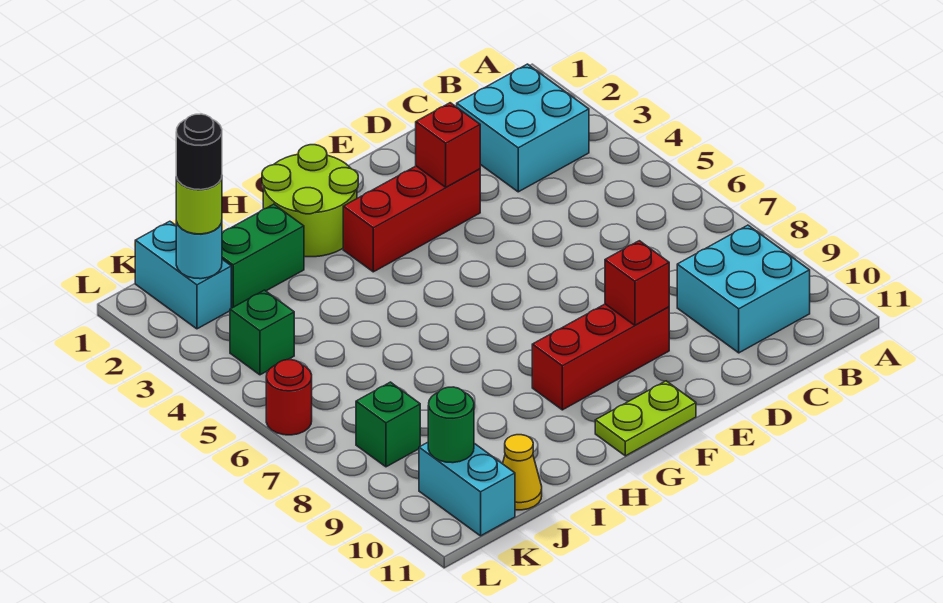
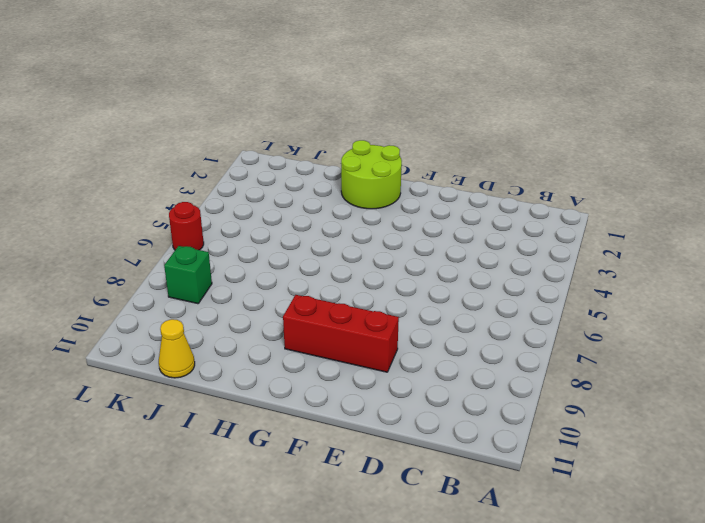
none -> cyan 2x2 brick [457,64,589,192]
none -> cyan 2x2 brick [677,225,810,353]
none -> red 1x3 brick [343,166,480,272]

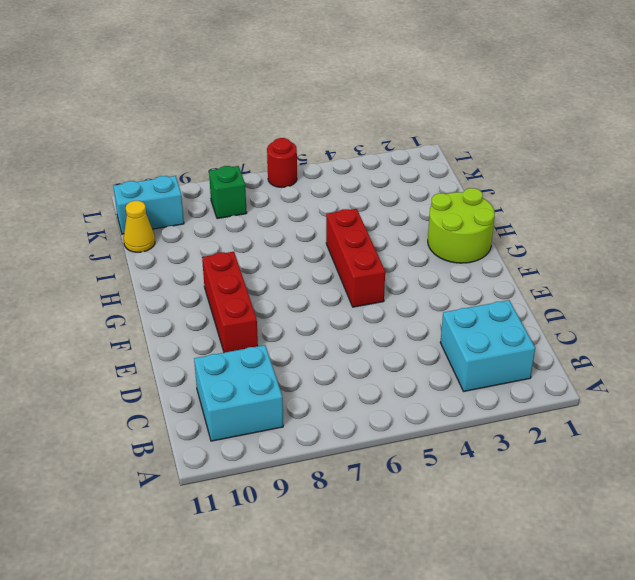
red 1x3 brick [326,209,385,307] -> red 1x3 brick moved to [343,166,480,272]
none -> lime 1x2 plate [595,381,696,456]
none -> green 1x2 brick [222,204,304,308]
none -> cyan 1x2 brick [135,221,231,329]

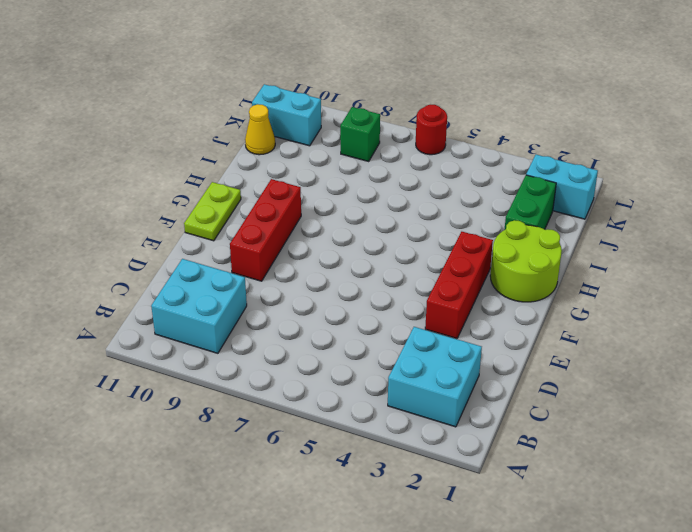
none -> green 1x1 brick [230,290,294,375]
none -> red 1x1 brick [416,103,480,187]
none -> red 1x1 brick [605,241,669,325]

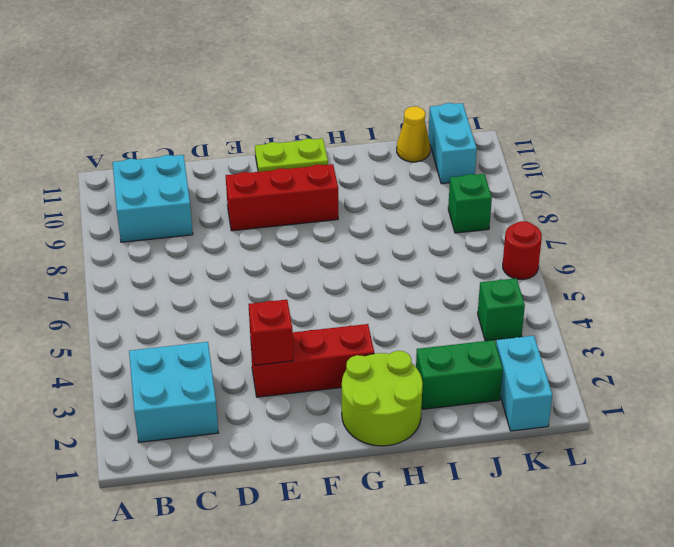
none -> red 1x1 brick [605,241,669,325]
none -> cyan 1x1 round brick [176,222,222,279]
none -> green 1x1 round brick [428,387,474,463]

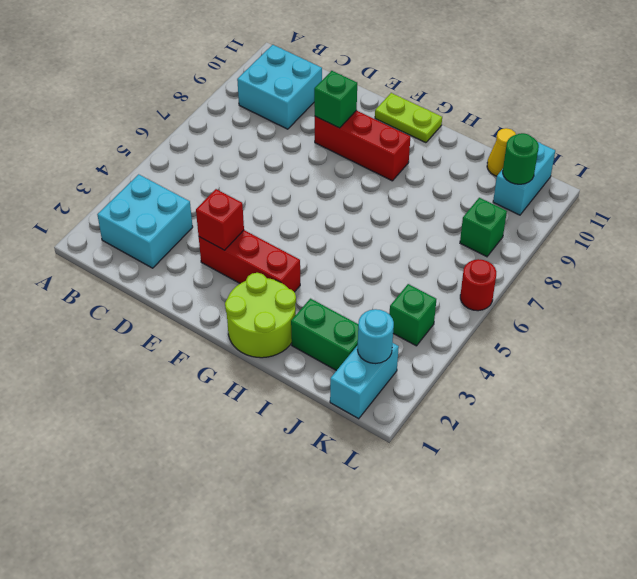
green 1x1 brick [314,71,357,128] -> red 1x1 brick [605,241,669,325]
none -> lime 1x1 round brick [176,177,222,234]
none -> black 1x1 round brick [176,114,222,190]

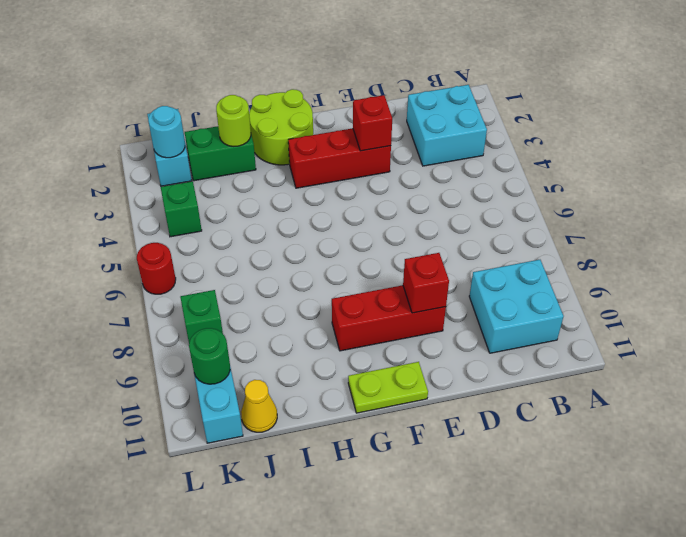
lime 1x1 round brick [216,95,251,147] -> lime 1x1 round brick moved to [176,177,222,234]
none -> black 1x1 round brick [176,114,222,190]

